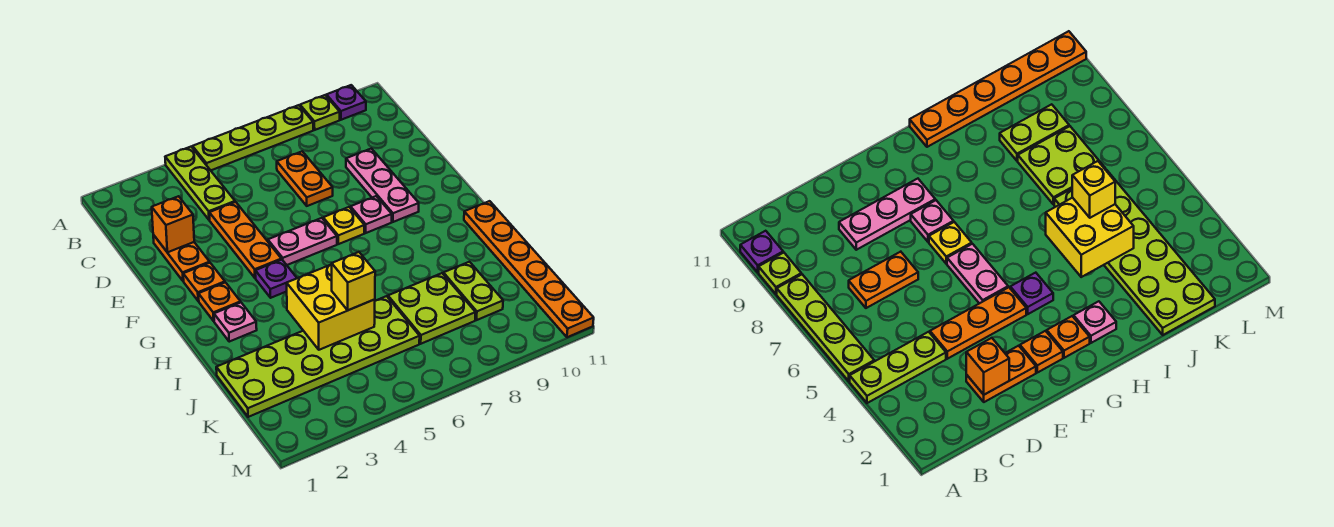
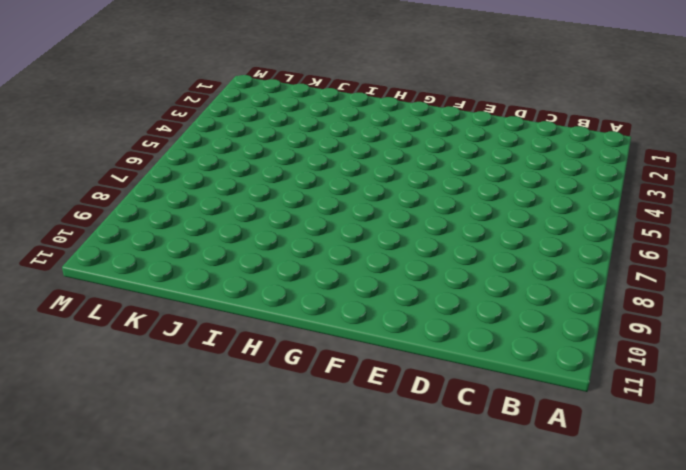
none -> lime 1x3 plate [165,147,235,220]
none -> lime 1x4 plate [193,105,313,170]
none -> lime 1x1 plate [300,95,340,130]

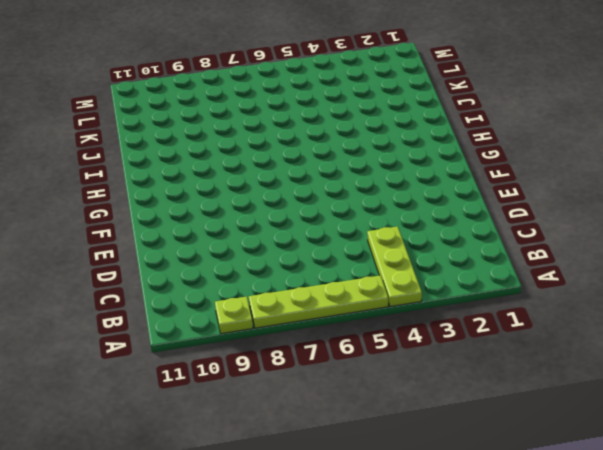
none -> purple 1x1 plate [326,85,366,120]
none -> orange 1x2 plate [277,151,333,206]
none -> orange 1x2 plate [153,235,210,281]

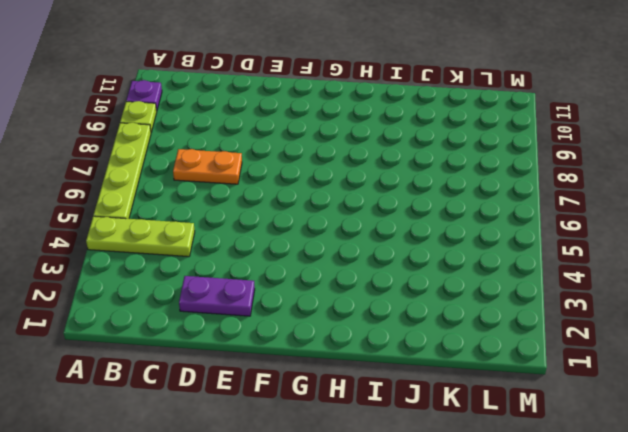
purple 1x2 plate [179,276,255,316] -> orange 1x2 plate [153,235,210,281]
none -> orange 1x3 plate [209,202,281,278]
none -> pink 1x3 plate [346,149,419,222]
none -> orange 1x1 plate [183,263,225,301]

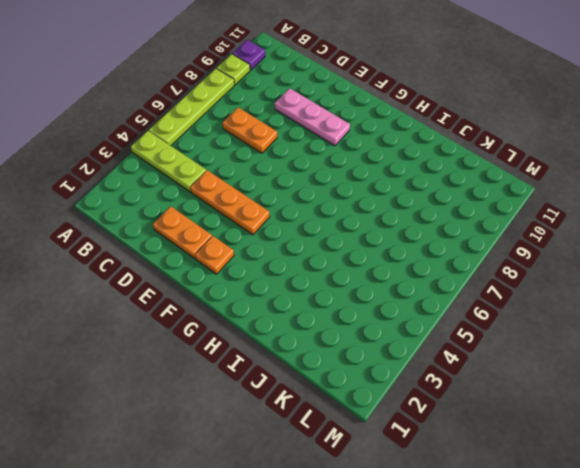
none -> pink 1x2 plate [268,218,337,265]
none -> yellow 1x1 plate [323,207,364,244]
none -> pink 1x1 plate [351,196,392,233]

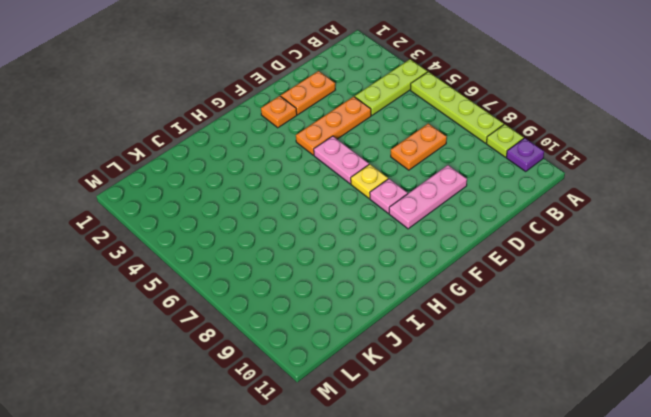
none -> orange 1x1 plate [199,283,241,321]
none -> purple 1x1 plate [255,260,297,298]
none -> pink 1x1 plate [214,303,257,342]

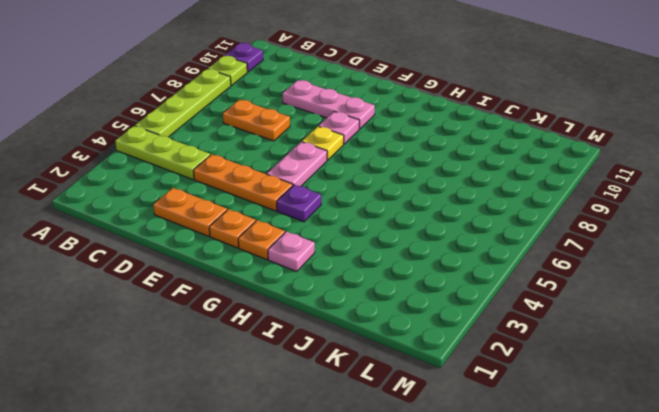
none -> orange 1x6 plate [464,201,594,337]
none -> lime 2x6 plate [216,296,420,417]
none -> lime 2x2 plate [388,273,476,344]

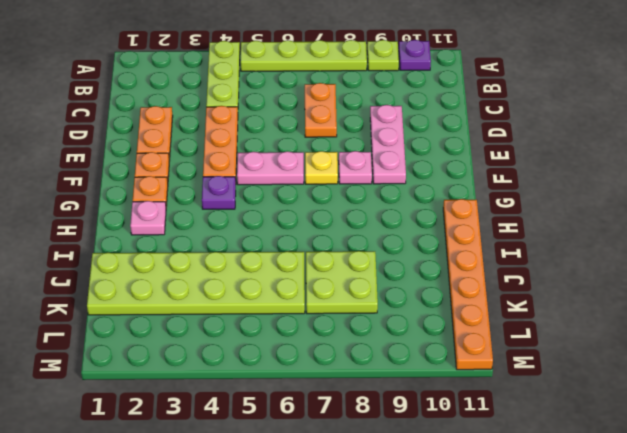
none -> lime 1x2 plate [443,262,503,320]
none -> orange 1x1 brick [152,196,194,253]
none -> yellow 2x2 brick [287,264,375,350]

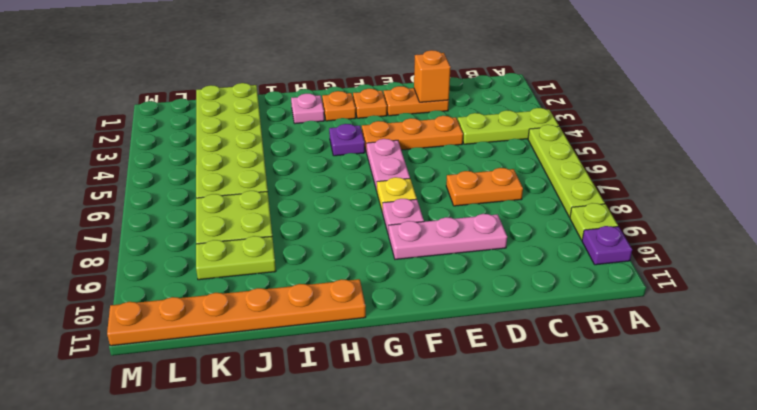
none -> yellow 2x2 brick [287,264,375,350]
none -> yellow 1x1 brick [332,252,375,310]

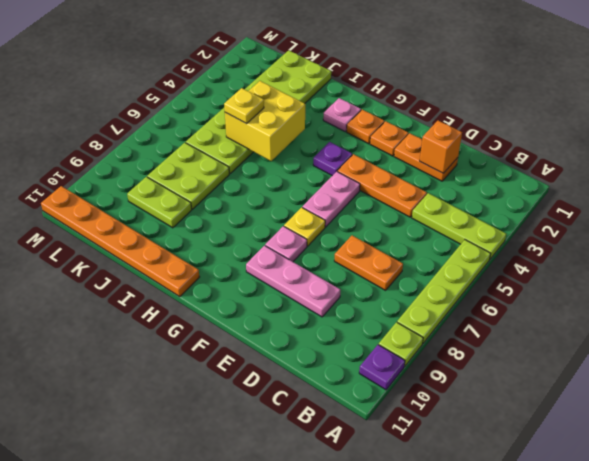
yellow 1x1 plate [224,88,264,124] -> yellow 1x1 brick [332,252,375,310]

